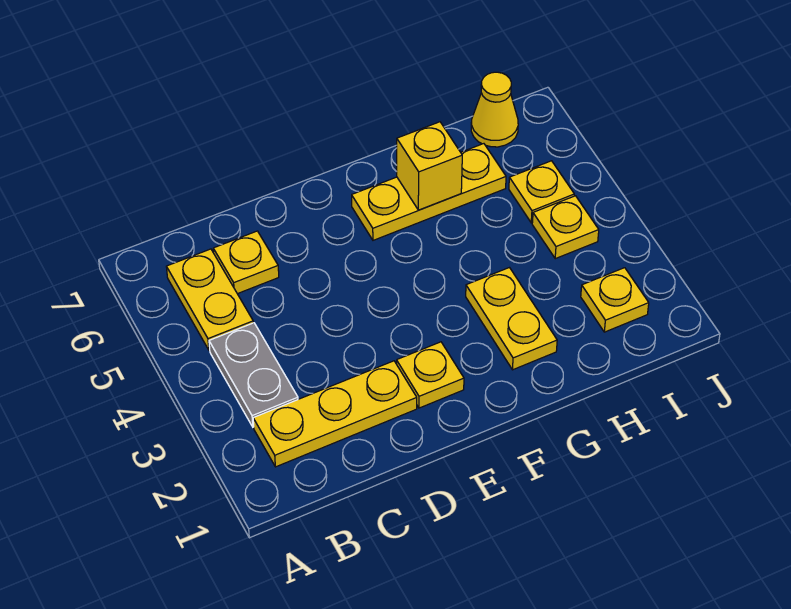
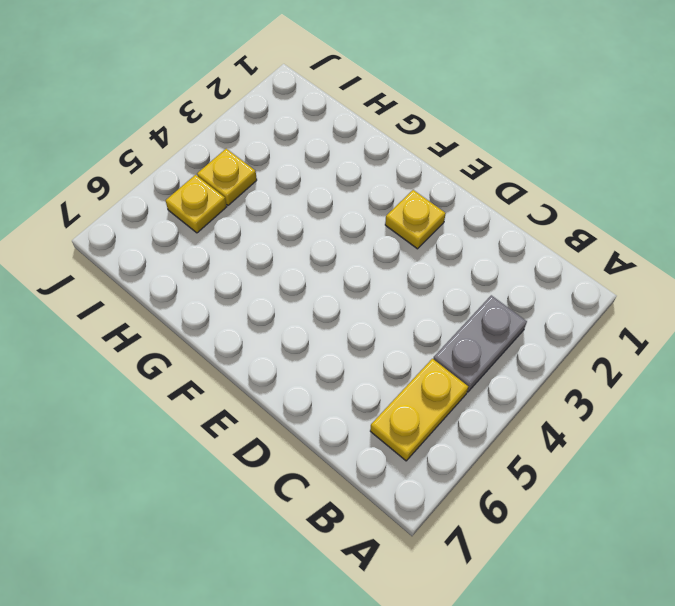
none -> yellow 1x3 plate [253,361,417,467]
none -> yellow 1x1 plate [213,231,279,294]
none -> yellow 1x3 plate [352,144,506,240]

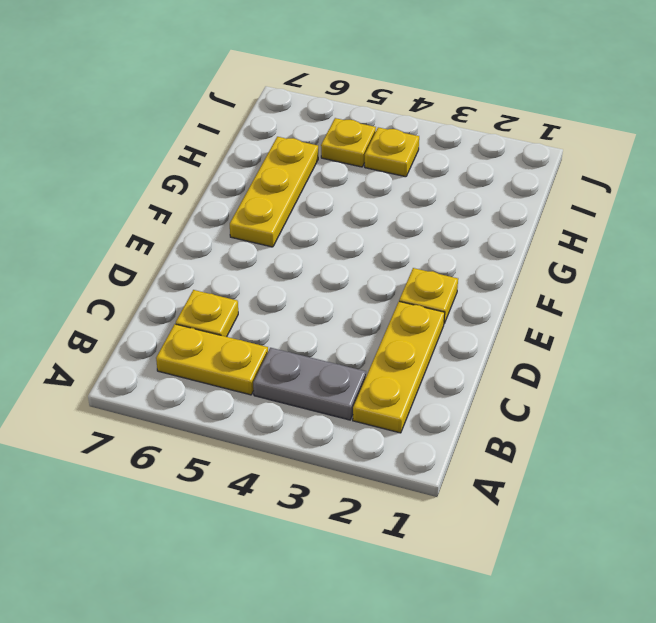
none -> yellow 1x2 plate [466,268,557,370]
none -> yellow 1x1 plate [581,268,649,332]
none -> yellow 1x1 cone [471,72,518,147]

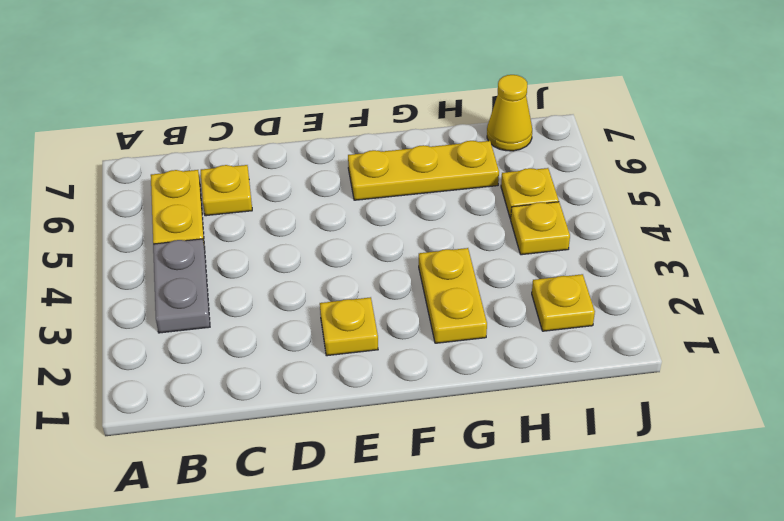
none -> yellow 1x3 plate [253,361,417,467]
none -> yellow 1x1 brick [397,122,462,210]

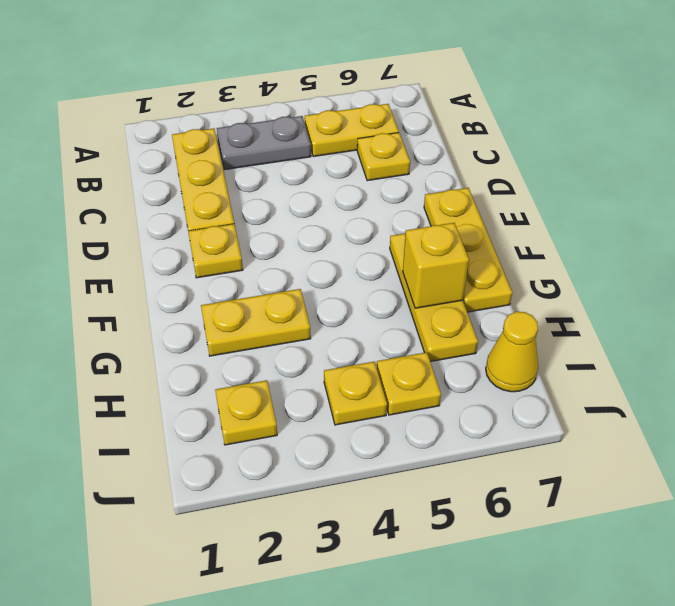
yellow 1x3 plate [424,188,512,312] -> none

